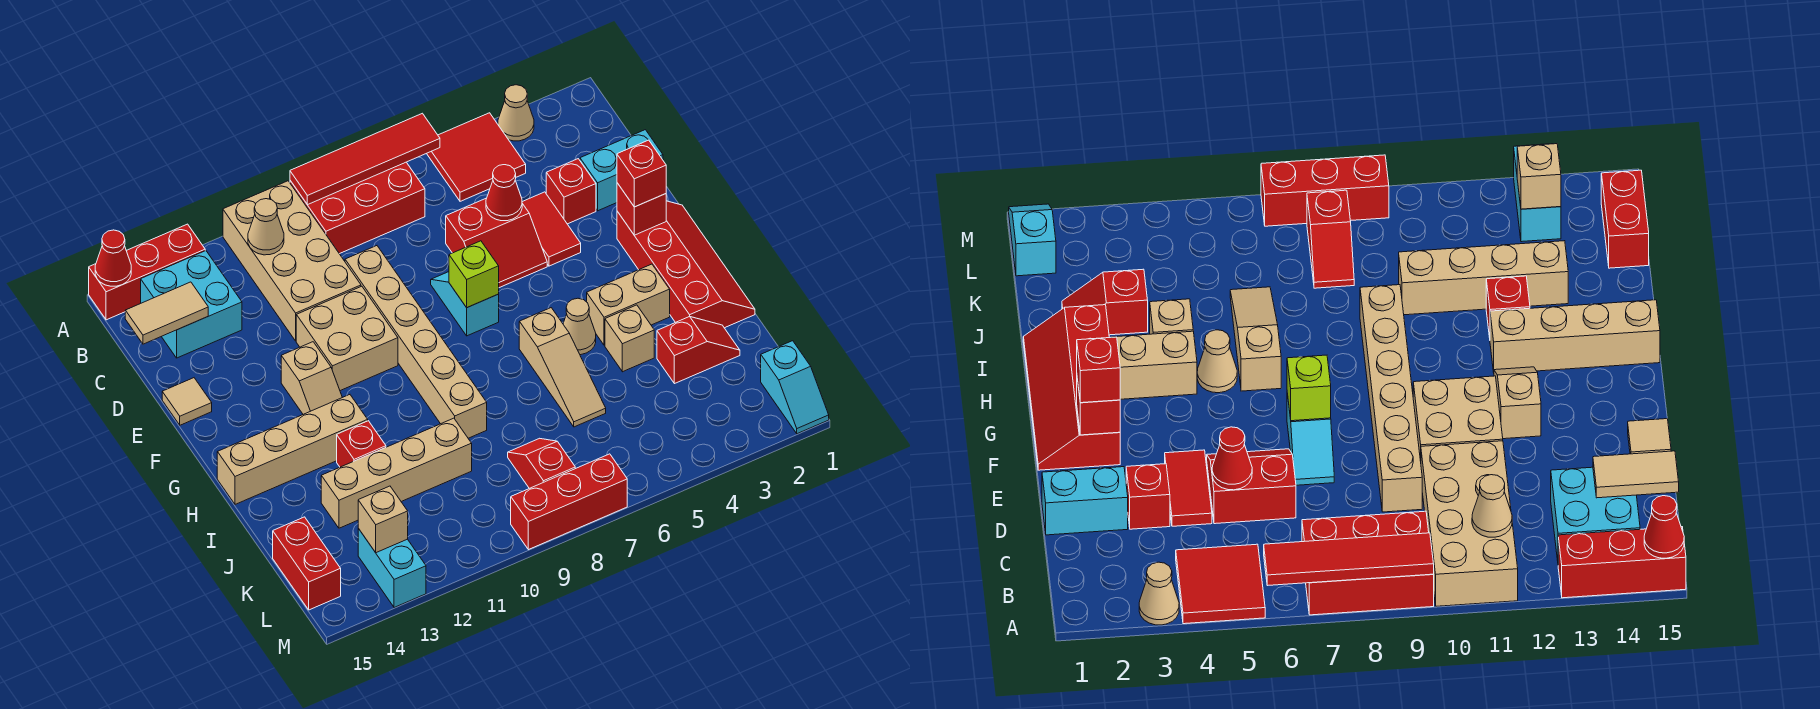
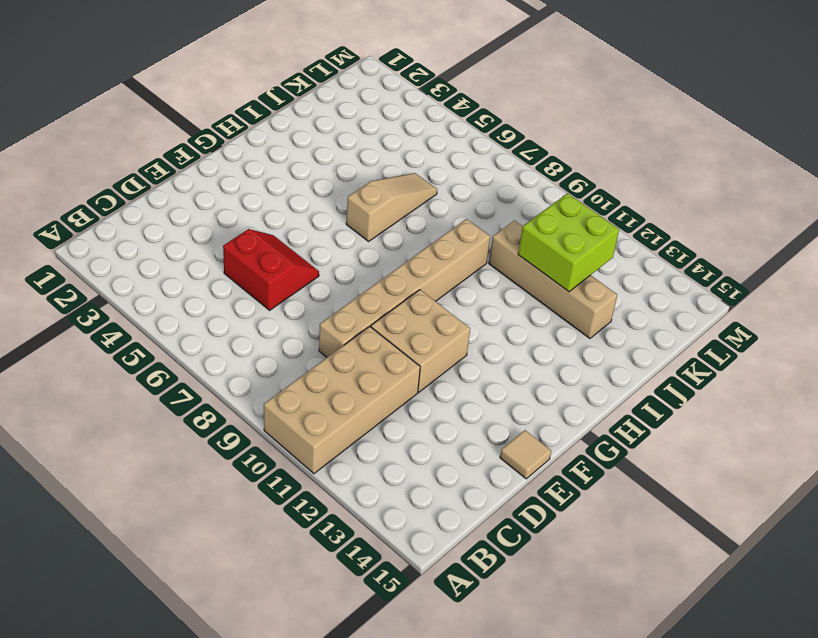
lime 2x2 brick [518,193,619,292] -> none
none -> tan 1x1 cone [498,85,534,141]
none -> red 2x2 tile [427,113,526,201]
none -> red 2x3 brick [290,162,425,254]
none -> red 1x3 brick [89,224,205,320]

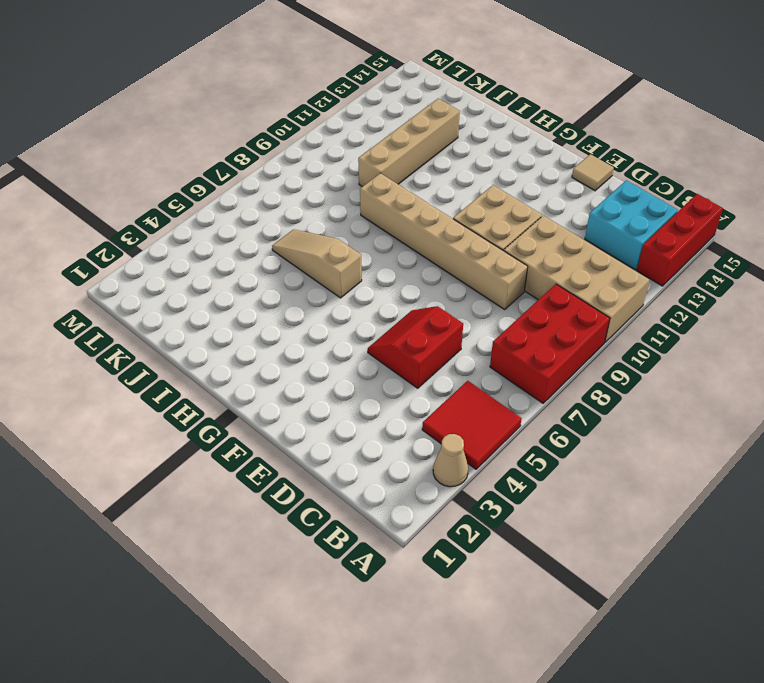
none -> cyan 1x2 brick [580,130,663,211]
none -> red 1x1 brick [546,159,596,224]
none -> red 1x2 tile [522,192,581,266]
none -> cyan 1x2 slope [431,272,499,336]

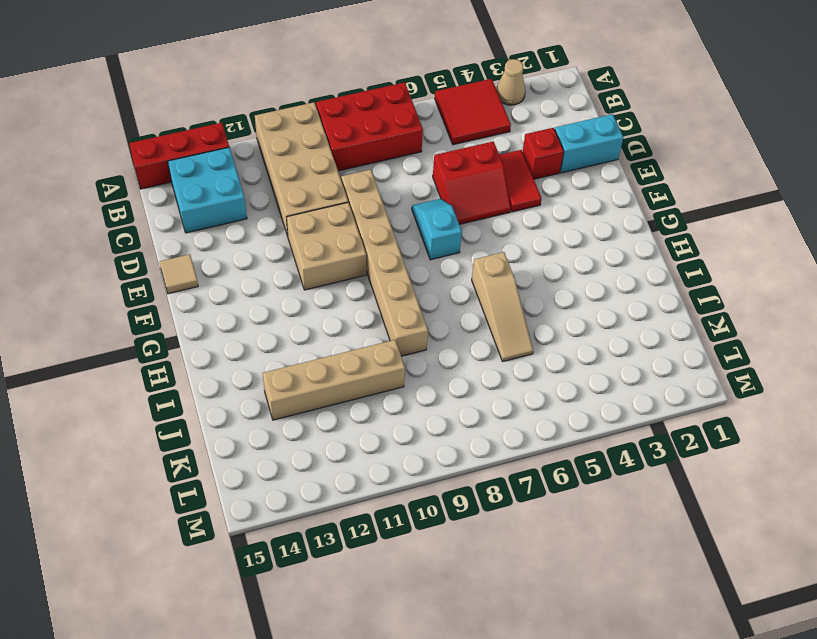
none -> red 2x4 slope [617,201,755,328]
none -> tan 1x2 slope [281,342,342,414]
none -> tan 1x2 brick [587,264,670,345]
none -> tan 1x1 cone [563,298,596,355]

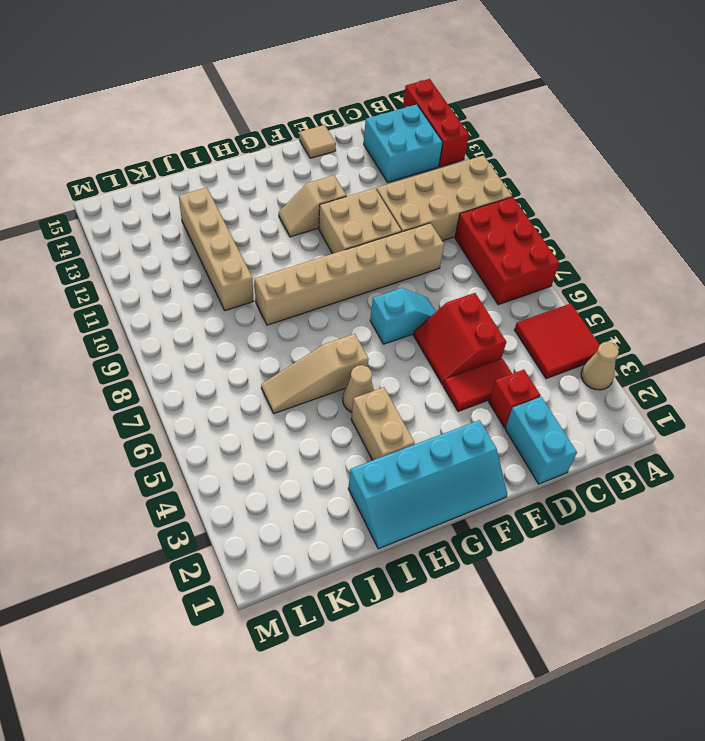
cyan 2x4 slope [348,420,507,549] -> red 2x4 slope [617,201,755,328]
none -> tan 1x4 brick [217,395,368,504]
none -> tan 1x1 brick [605,305,654,372]
none -> red 1x1 brick [337,421,386,467]
none -> red 1x2 slope [657,316,740,384]

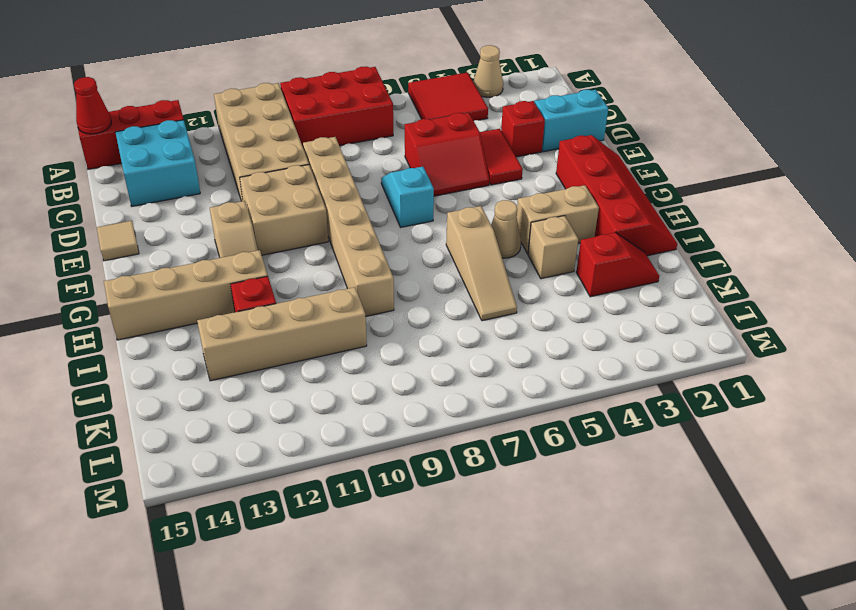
none -> red 1x2 slope [508,438,575,488]
none -> red 1x2 brick [273,517,341,610]
none -> cyan 1x2 slope [761,341,829,434]
none -> cyan 1x2 brick [358,529,426,608]

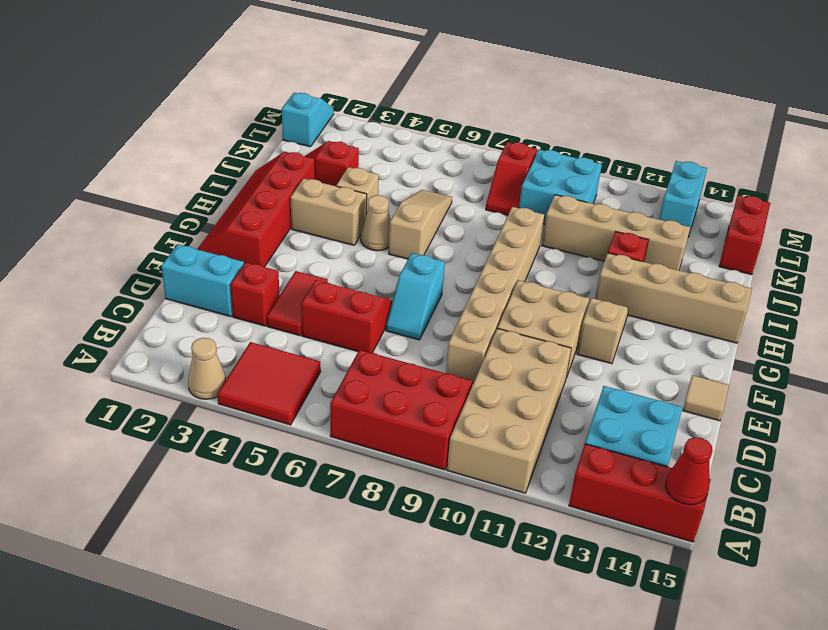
cyan 2x2 brick [519,149,602,224] -> none
none -> red 1x3 brick [511,454,627,550]
none -> red 1x4 tile [290,113,440,205]
none -> tan 1x1 cone [248,199,284,255]
none -> tan 1x2 tile [125,282,208,344]

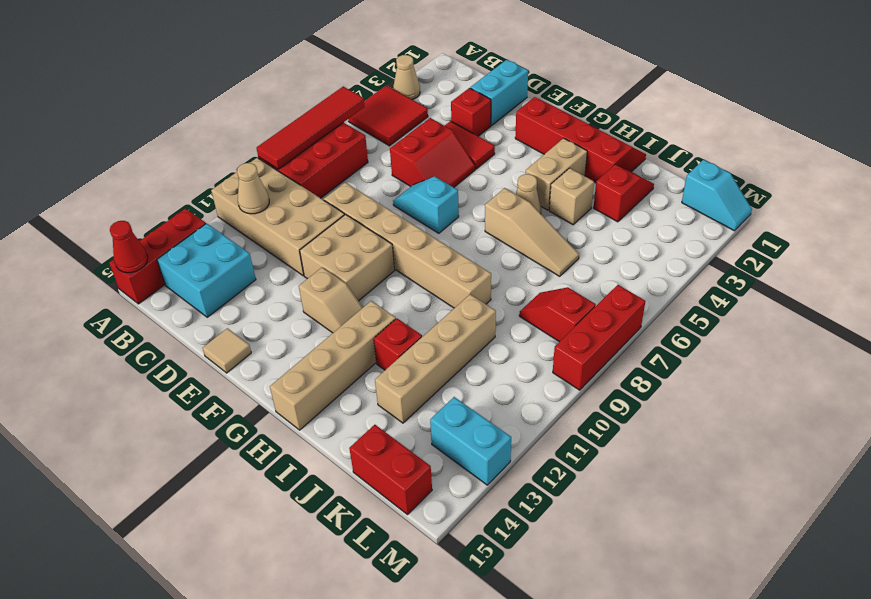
none -> tan 1x2 tile [125,282,208,344]
none -> red 1x1 cone [486,165,522,221]
none -> red 1x1 brick [617,183,666,235]
none -> lime 1x1 brick [449,241,499,308]

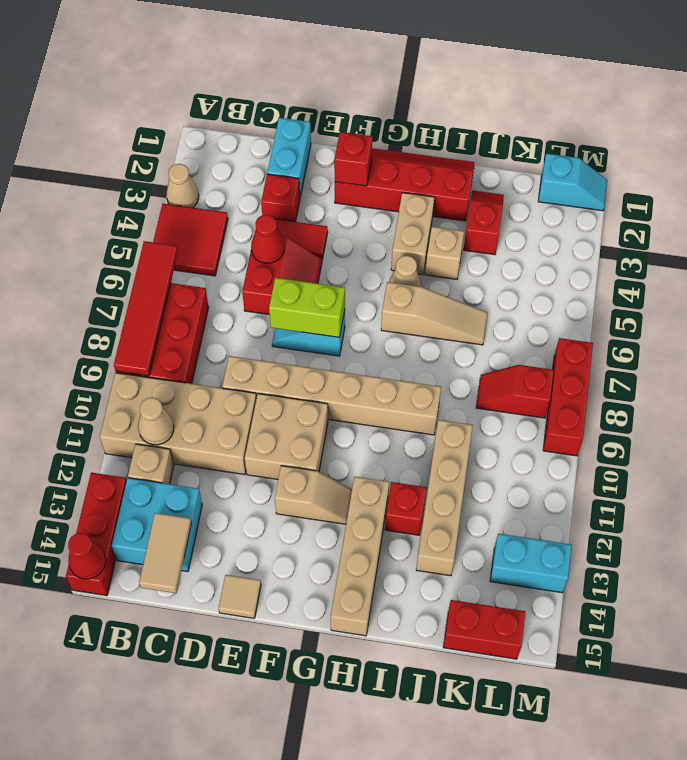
tan 1x1 brick [128,444,174,484] -> tan 1x1 brick moved to [358,486,408,553]
lime 1x2 brick [269,278,345,337] -> lime 1x1 brick [449,241,499,308]
none -> red 1x1 brick [617,140,666,207]

